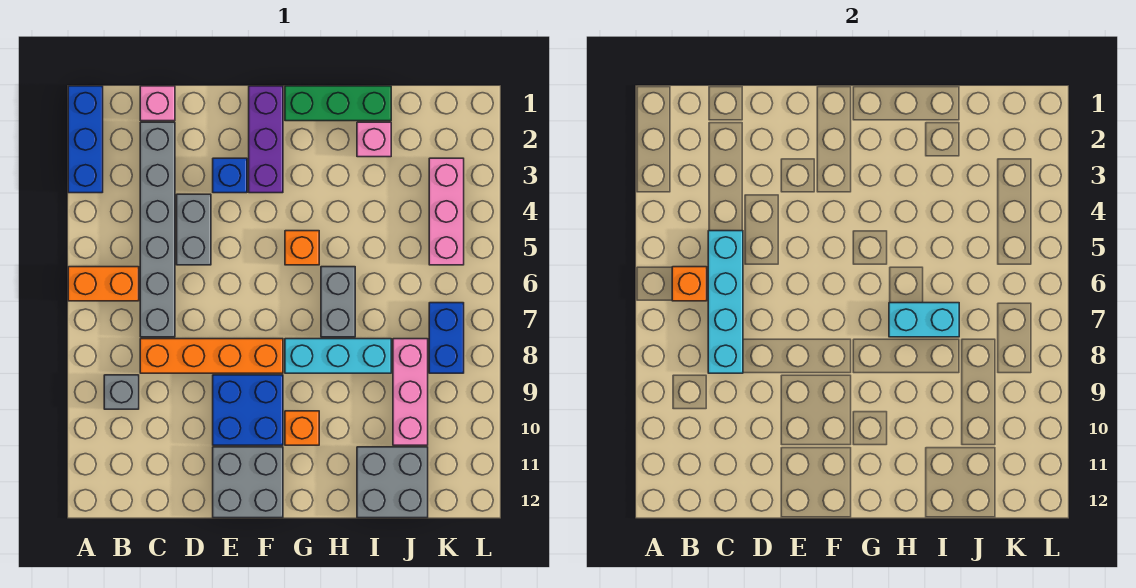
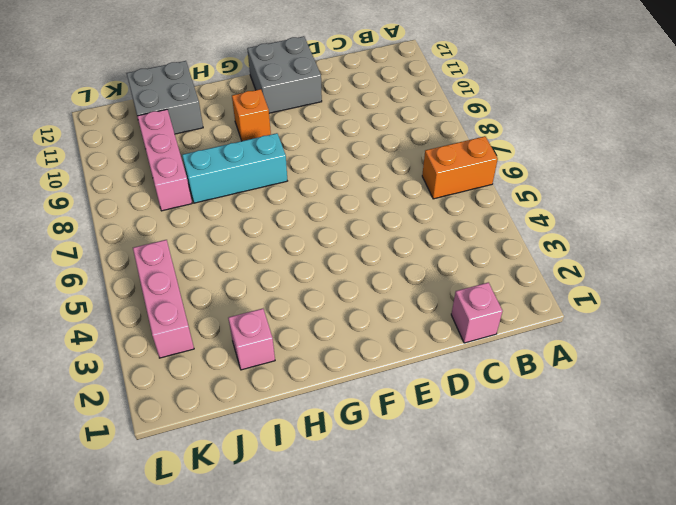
none -> blue 1x3 brick [68,86,103,193]
none -> grey 1x1 brick [104,375,139,409]
none -> grey 1x6 brick [140,122,175,337]

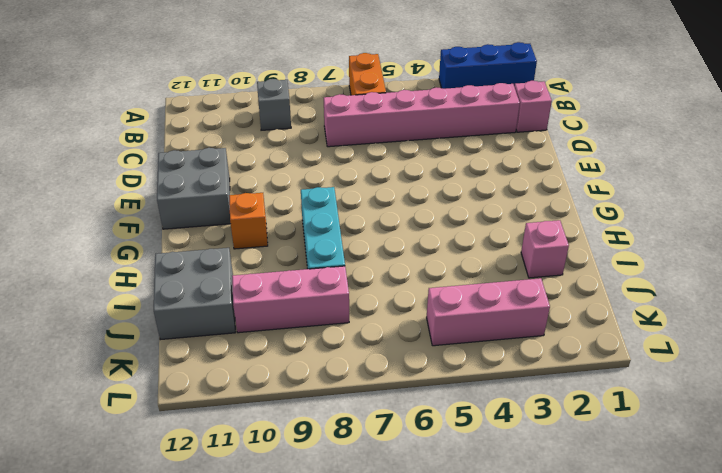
pink 1x6 brick [324,83,520,147] -> grey 1x6 brick [140,122,175,337]
none -> orange 1x4 brick [140,339,283,373]
none -> grey 1x2 brick [177,194,211,265]
none -> blue 1x1 brick [213,158,247,193]

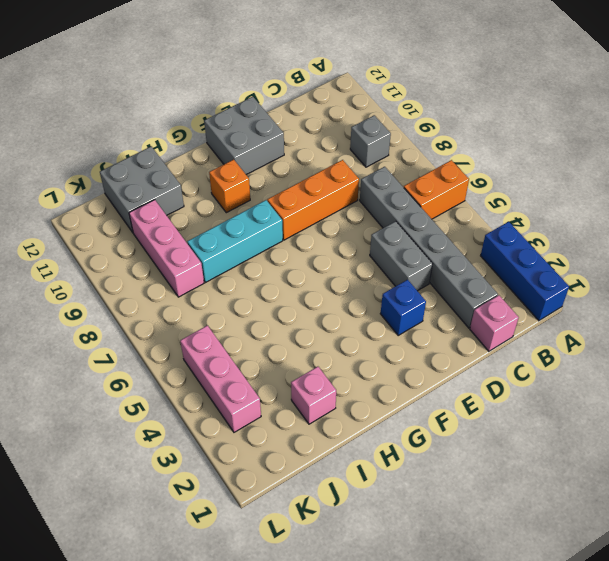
orange 1x3 brick [267,160,359,240] -> orange 1x4 brick [140,339,283,373]
none -> blue 2x2 brick [213,375,283,445]
none -> purple 1x3 brick [249,86,283,193]
none -> green 1x3 brick [285,86,391,121]

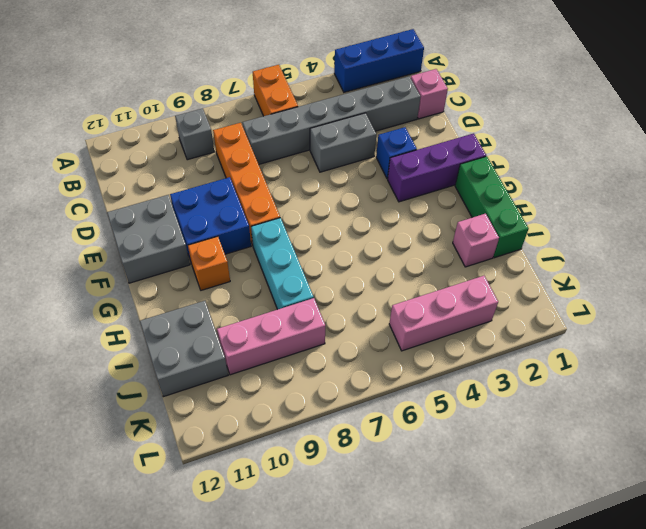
none -> orange 1x1 brick [285,231,319,265]
none -> grey 1x2 brick [321,267,355,337]
none -> blue 1x2 brick [429,303,464,373]

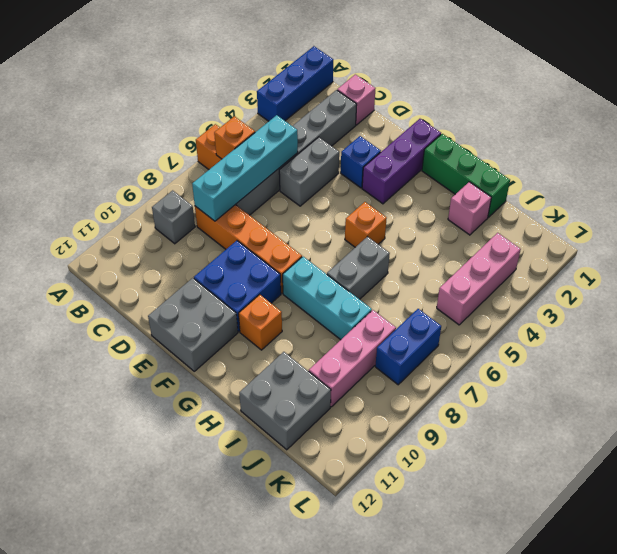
none -> cyan 1x2 brick [889,303,959,337]

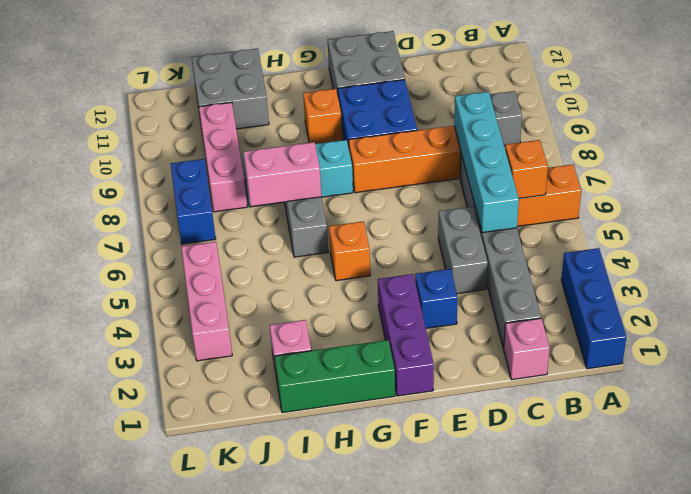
pink 1x2 brick [243,142,322,206] -> cyan 1x2 brick [889,303,959,337]

